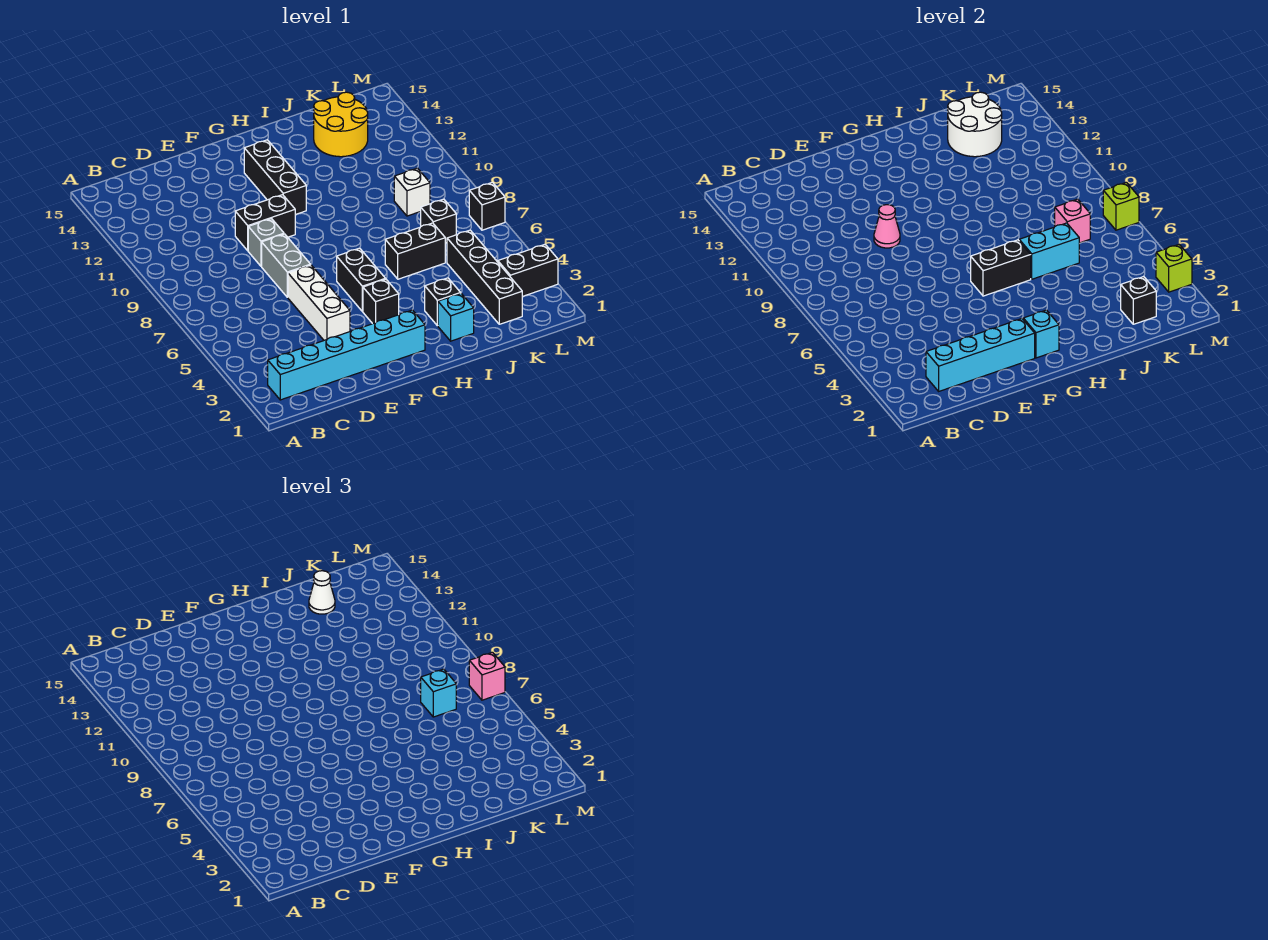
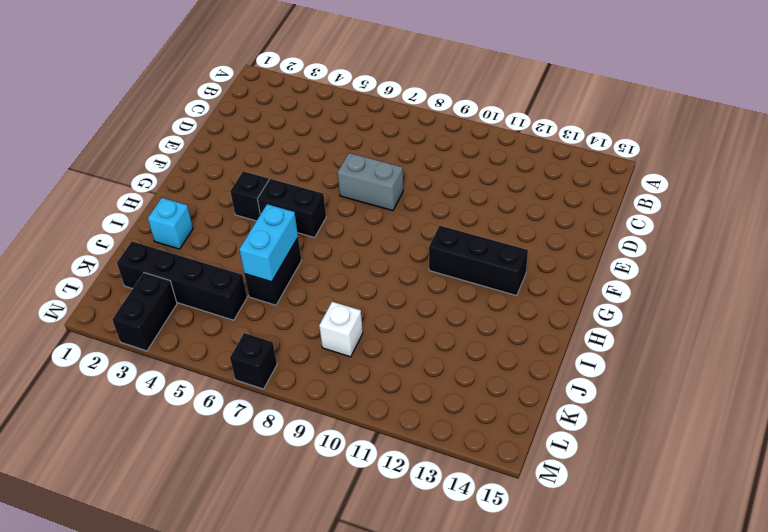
none -> cyan 1x6 brick [268,310,425,400]
none -> white 1x3 brick [288,265,350,340]
none -> grey 1x1 brick [248,219,284,266]
none -> black 1x2 brick [235,195,295,251]

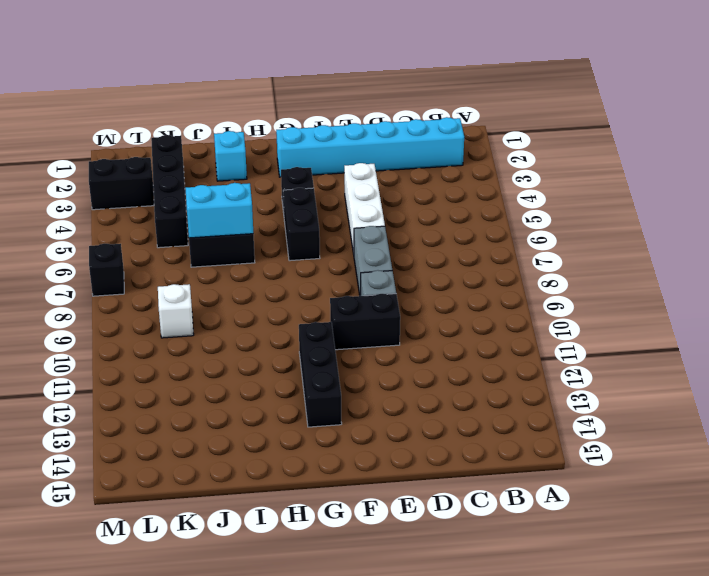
none -> black 1x1 brick [425,278,460,326]
none -> yellow 2x2 round brick [314,92,368,157]
none -> black 1x1 brick [421,199,456,243]
none -> cyan 1x4 brick [926,319,1035,391]

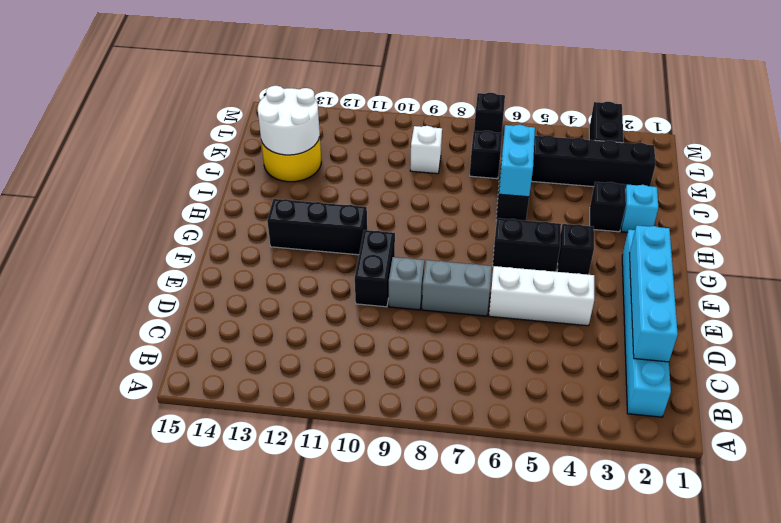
none -> pink 1x1 cone [874,205,900,248]
none -> cyan 1x1 brick [1023,310,1059,358]
none -> black 1x2 brick [971,240,1031,296]
none -> black 1x1 brick [1121,277,1156,324]

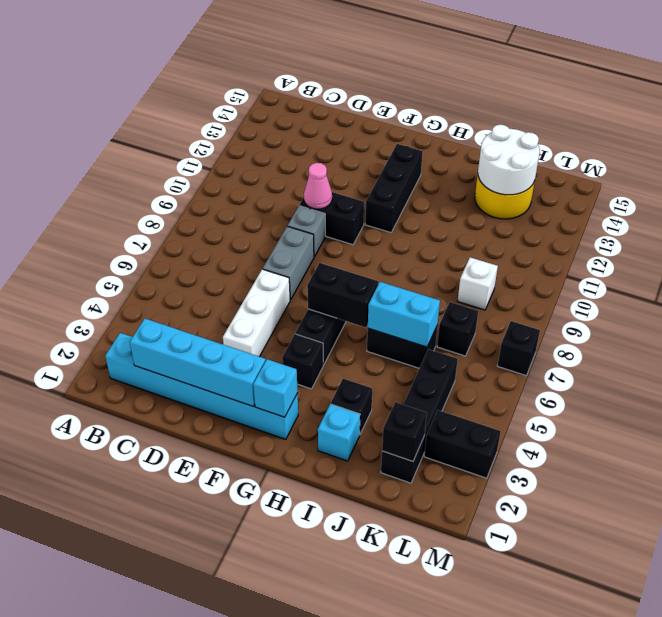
none -> pink 1x1 brick [1055,199,1090,243]
none -> lime 1x1 brick [1156,245,1192,292]
none -> lime 1x1 brick [1103,182,1139,230]
none -> white 1x1 cone [309,571,335,614]

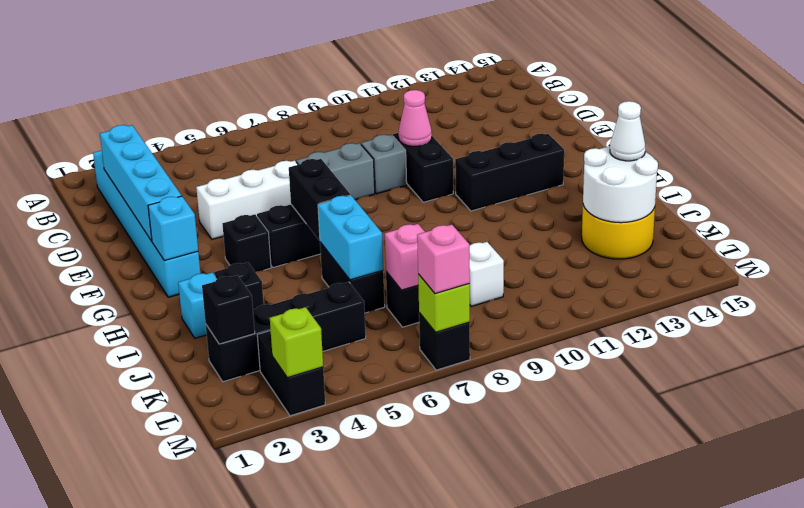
none -> cyan 1x1 brick [421,669,456,717]

